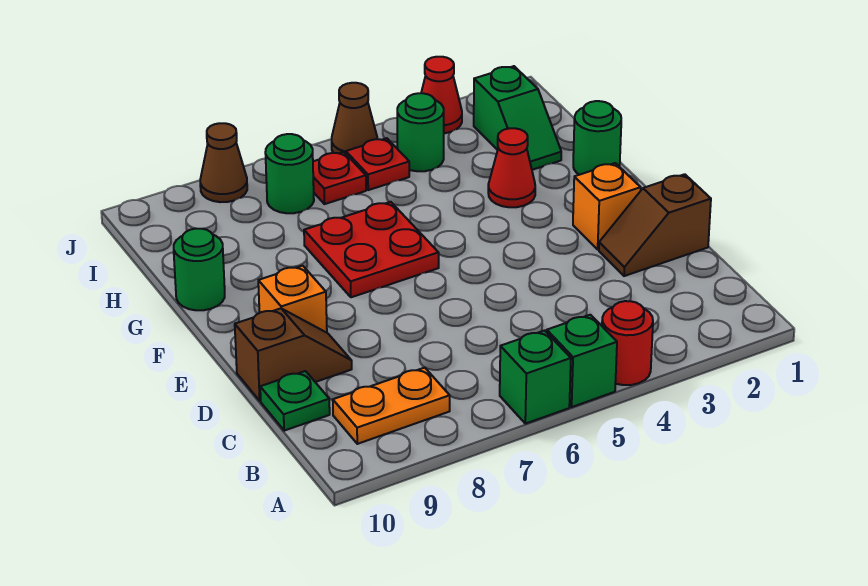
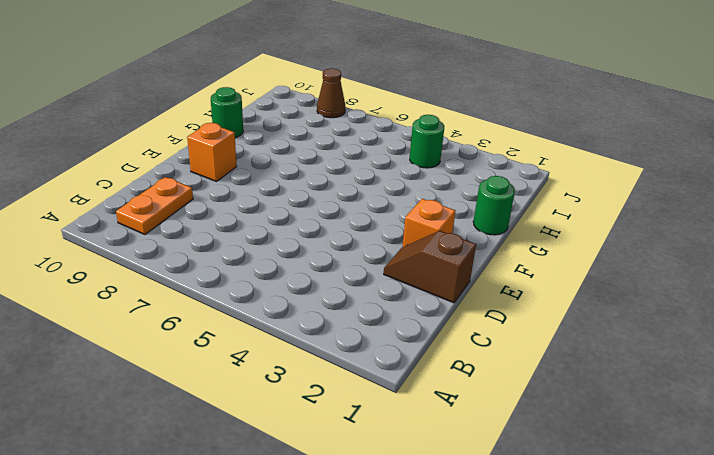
orange 1x2 plate [116,177,193,234] -> orange 1x2 plate turned to [333,368,450,444]
none -> red 1x1 round brick [602,301,653,385]
none -> green 1x1 brick [547,315,617,407]
none -> green 1x1 brick [500,331,571,424]

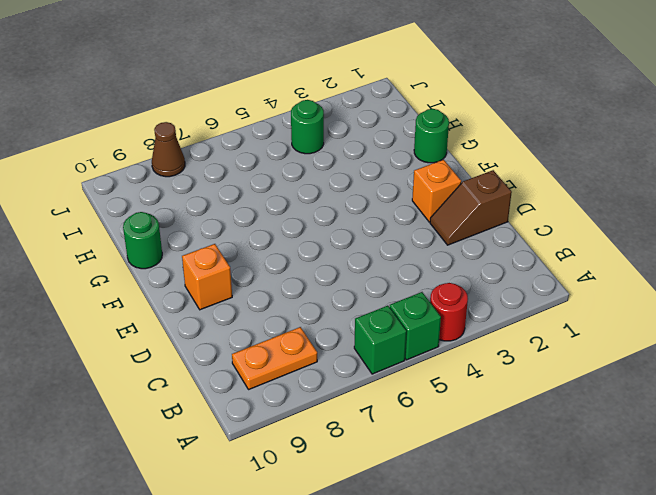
none -> green 1x1 plate [260,371,330,431]
none -> brown 1x2 slope [235,308,352,401]
none -> red 2x2 plate [304,202,439,297]

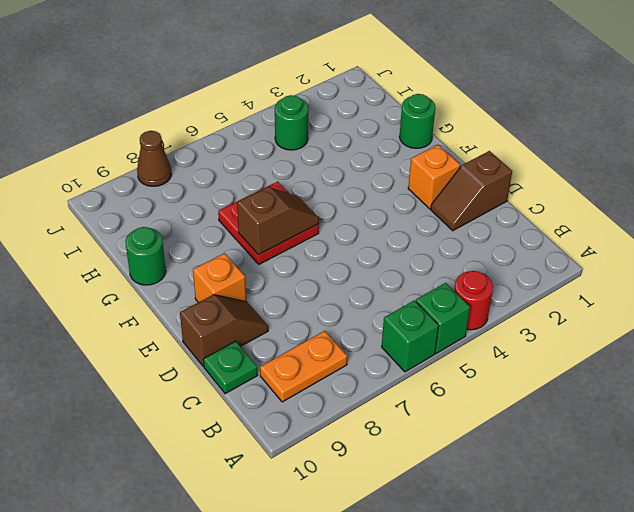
brown 1x2 slope [237,187,319,255] -> none
none -> red 1x1 cone [488,128,535,207]
none -> green 1x2 slope [474,66,561,170]
none -> red 1x1 plate [346,138,409,190]

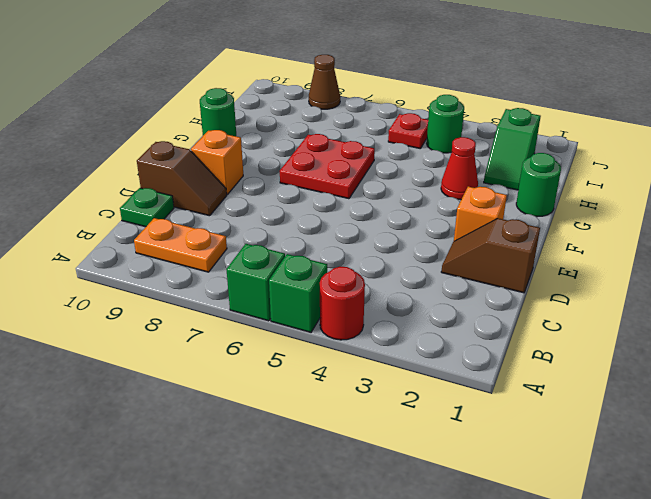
none -> red 1x1 plate [313,152,366,204]
none -> green 1x1 round brick [265,134,314,213]
none -> red 1x1 cone [421,57,462,133]

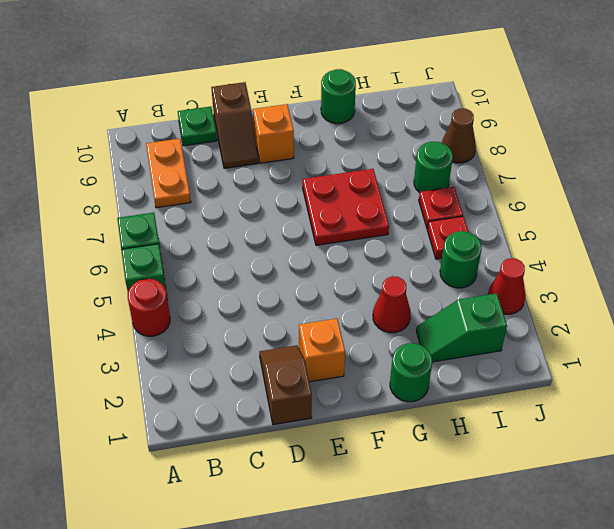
none -> brown 1x1 cone [332,83,377,154]

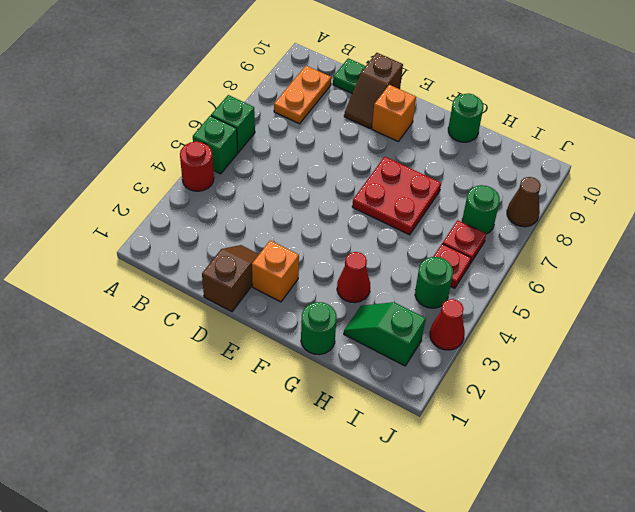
none -> brown 1x1 cone [332,83,377,154]

